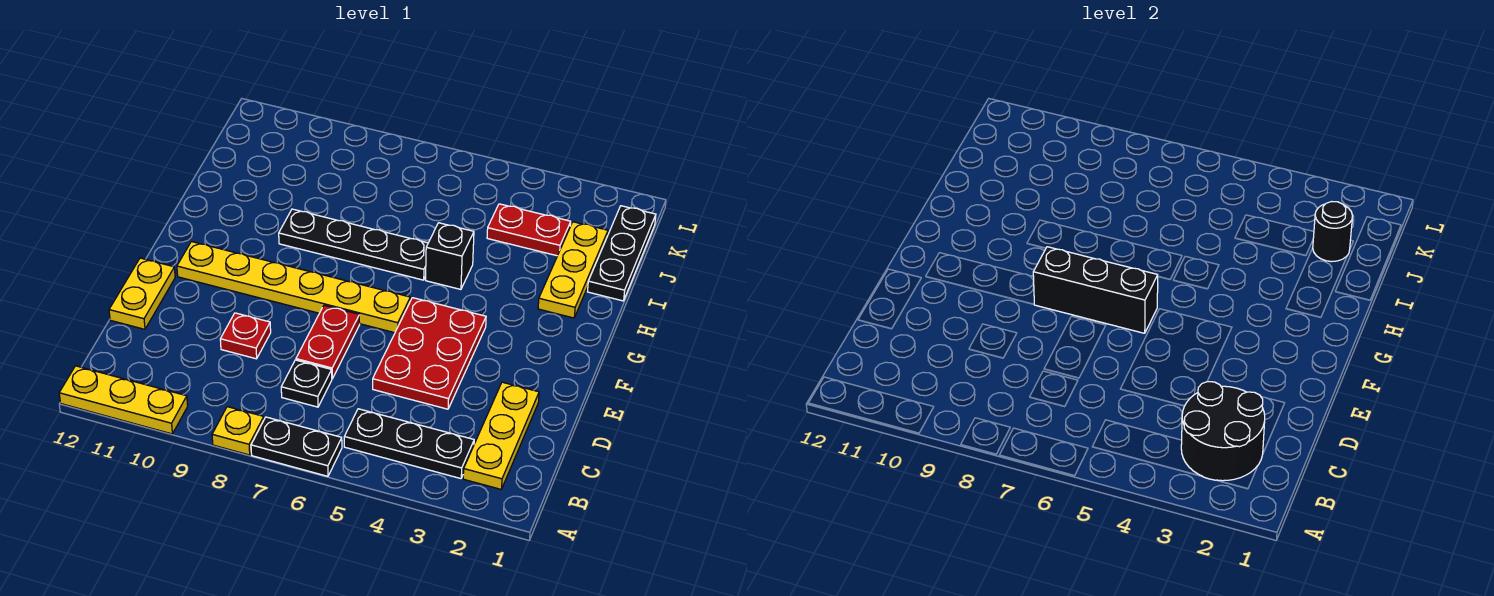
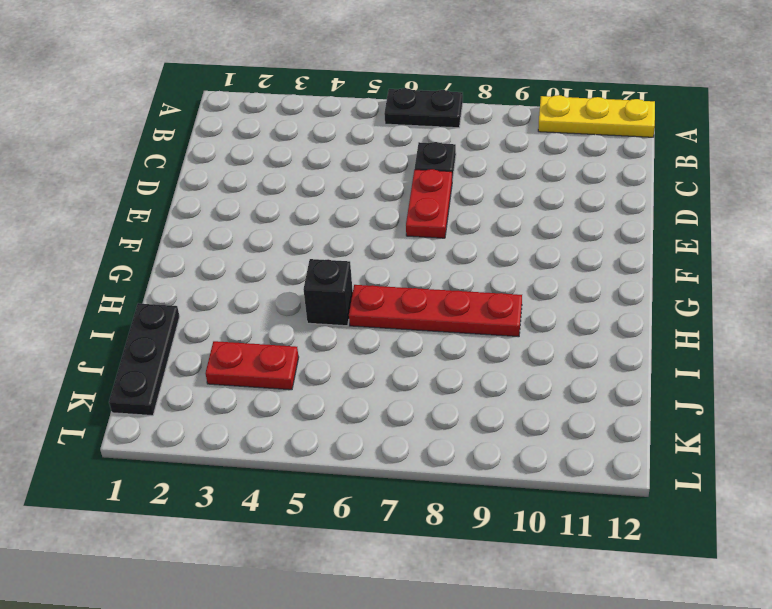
red 1x4 plate [349,285,522,337] -> black 1x4 plate [279,209,428,280]
none -> yellow 1x1 plate [212,407,264,455]
none -> yellow 1x3 plate [463,382,539,489]
none -> black 1x3 plate [344,409,474,479]

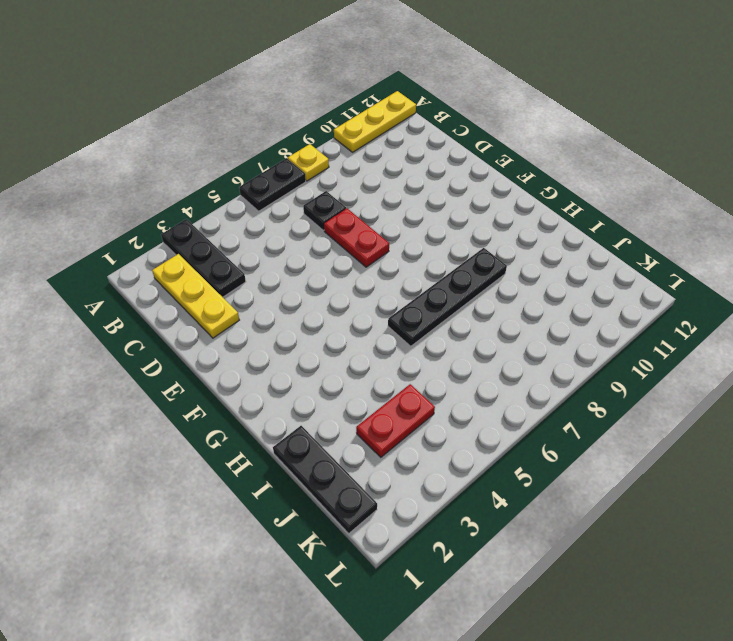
black 1x3 plate [161,219,246,297] -> black 1x3 plate turned to [344,409,474,479]
none -> red 2x3 plate [373,298,486,409]
none -> red 1x1 plate [220,313,271,359]
none -> yellow 1x2 plate [109,258,175,329]

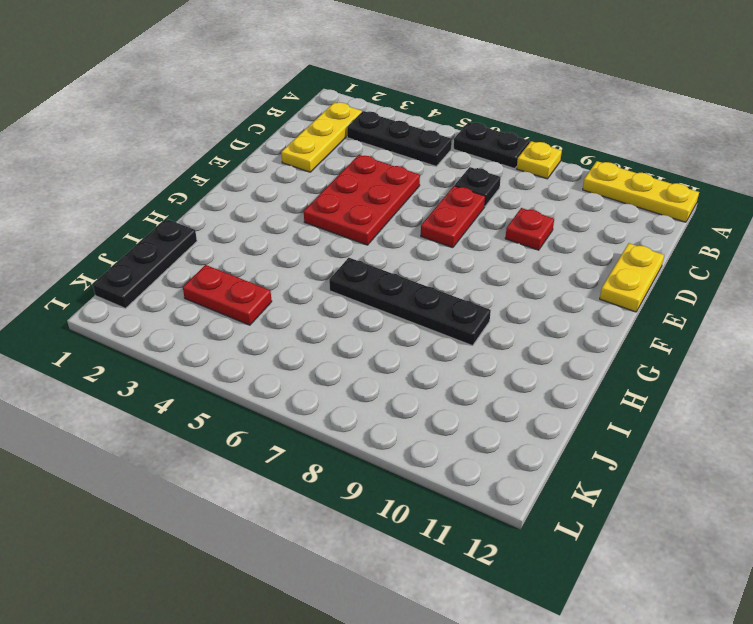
none -> yellow 1x6 plate [177,242,410,333]
none -> yellow 1x3 plate [538,222,608,318]
none -> black 1x1 brick [426,223,474,290]

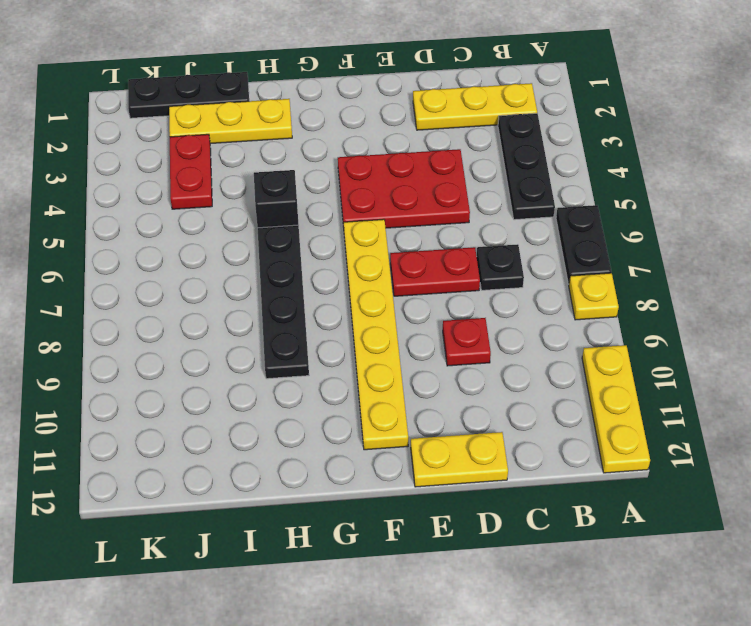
none -> black 2x2 round brick [1181,382,1265,481]
none -> black 1x3 brick [1033,247,1158,333]
none -> black 1x1 round brick [1313,202,1352,262]

